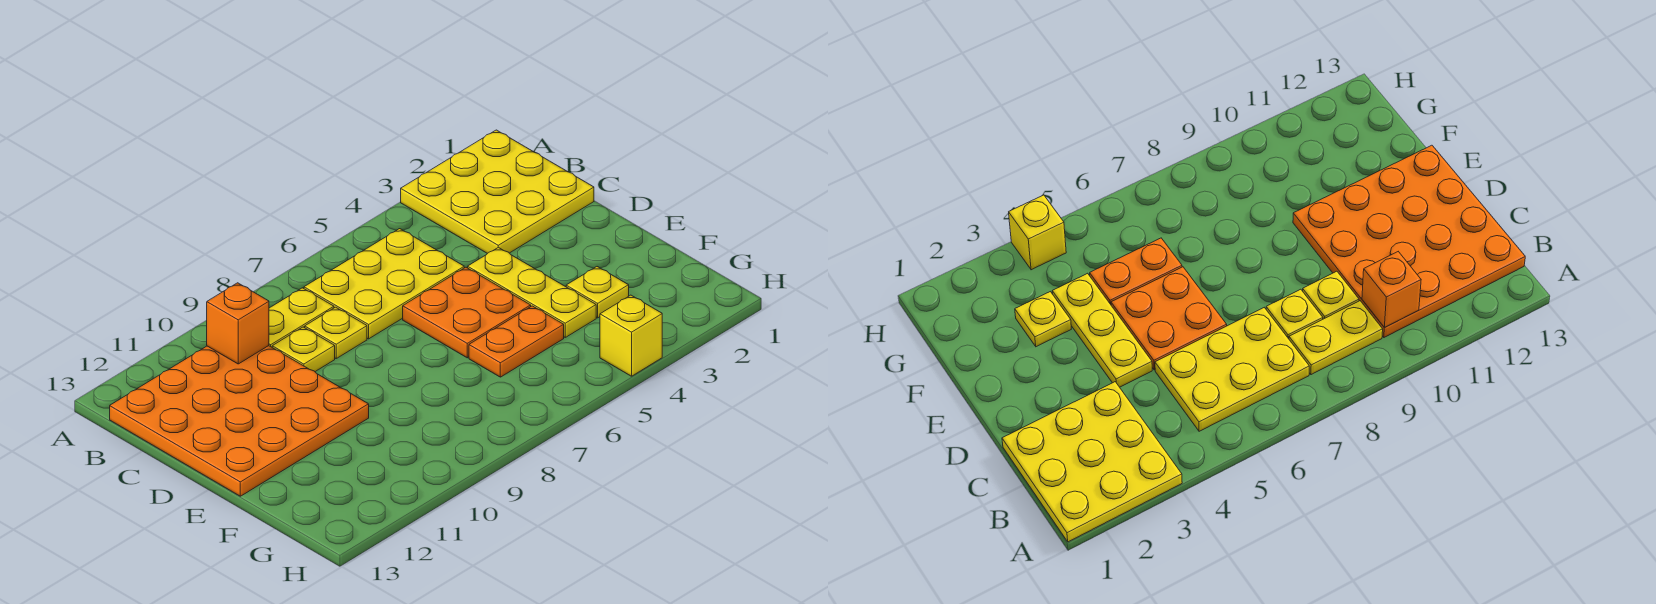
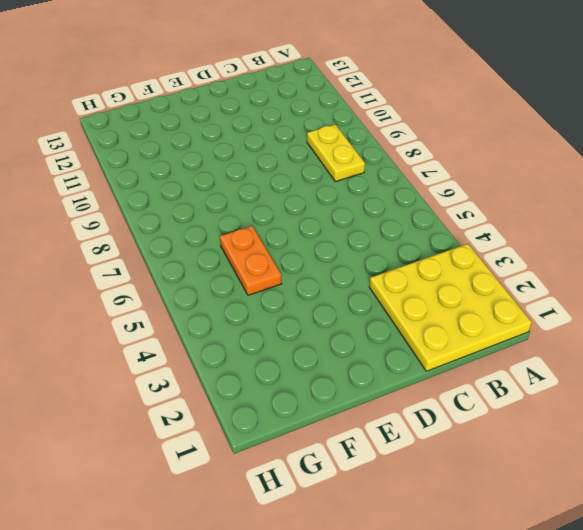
none -> yellow 2x3 plate [304,229,464,339]
none -> orange 4x4 plate [110,346,369,496]
none -> yellow 1x1 plate [305,307,367,358]

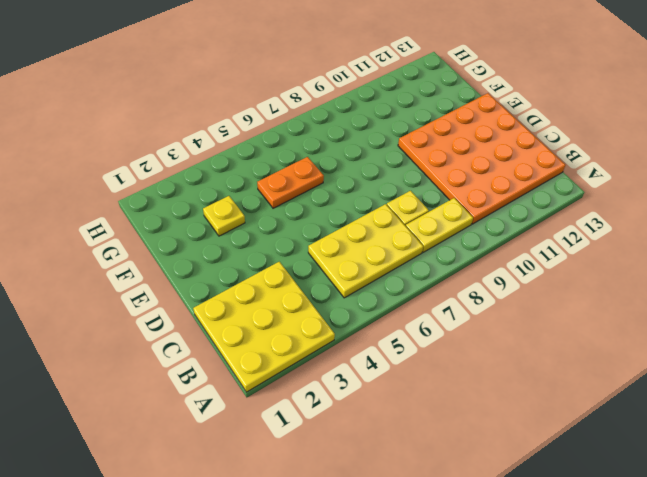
none -> yellow 1x1 plate [272,327,335,372]
none -> yellow 1x3 plate [468,247,596,337]
none -> orange 2x2 plate [403,267,531,358]

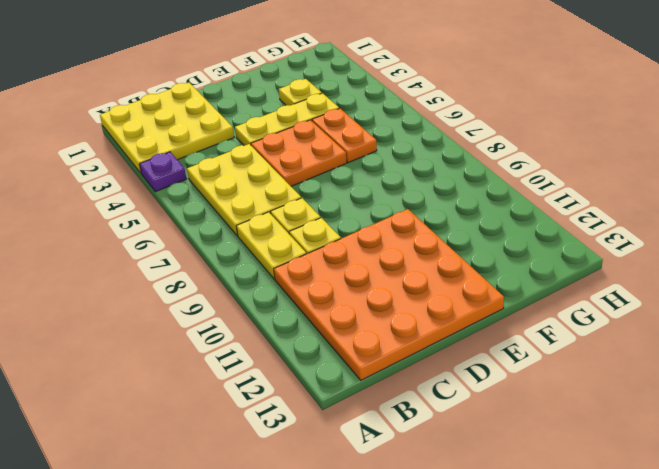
purple 1x1 plate [139,152,187,192] -> none
none -> yellow 1x1 brick [600,295,662,376]
none -> orange 1x1 brick [207,283,269,364]

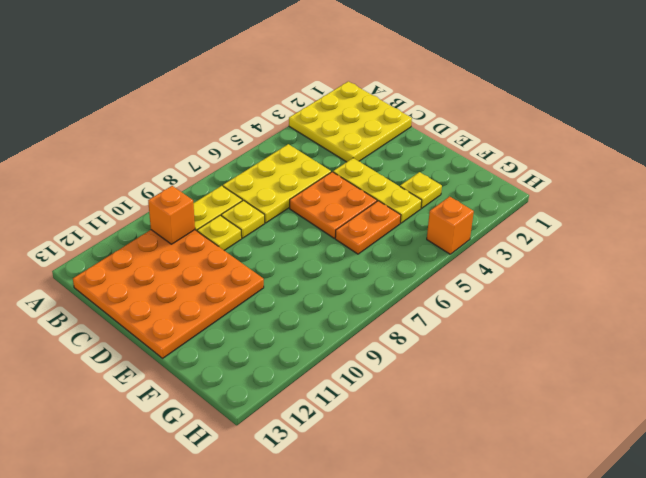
orange 1x1 brick [427,196,474,254] -> yellow 1x1 brick [600,295,662,376]

